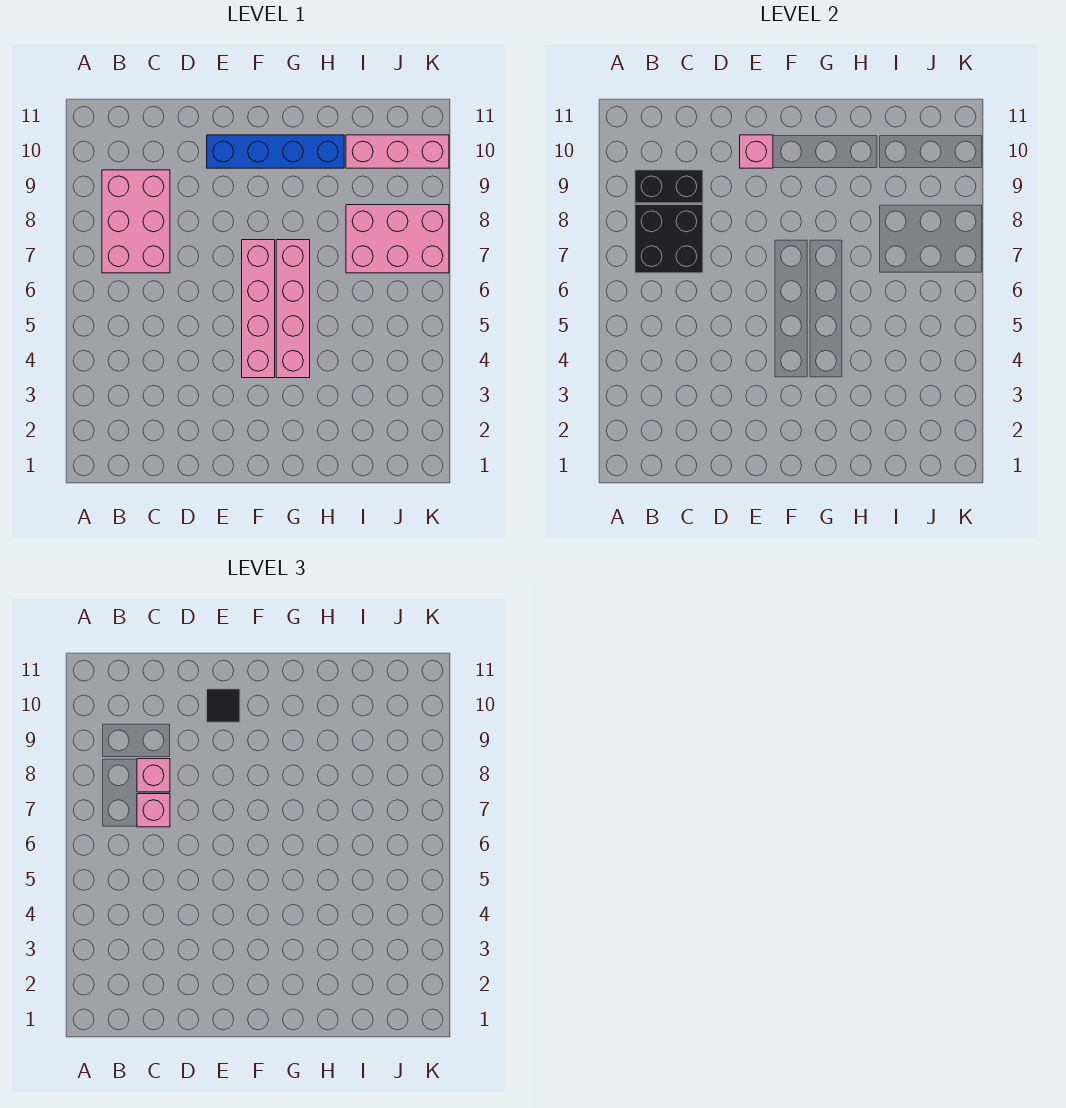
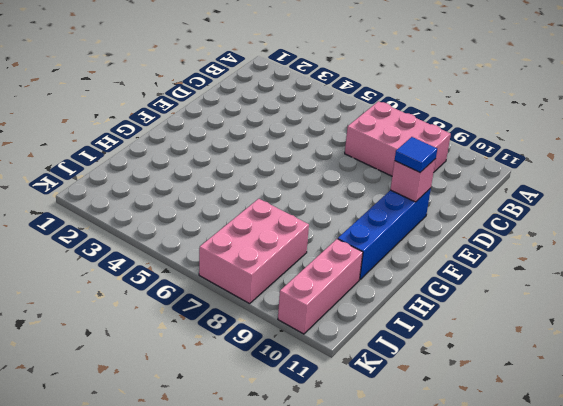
blue 1x1 tile [395,137,437,172] -> black 1x1 tile [207,689,240,722]
none -> pink 1x4 brick [242,240,275,378]
none -> pink 1x4 brick [276,240,310,378]
none -> black 2x2 brick [635,205,703,273]

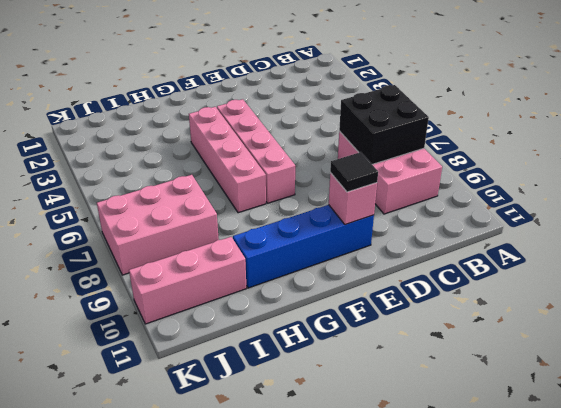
none -> black 1x2 brick [635,170,703,203]
none -> pink 1x1 brick [137,794,170,827]
none -> pink 1x1 brick [137,759,170,792]

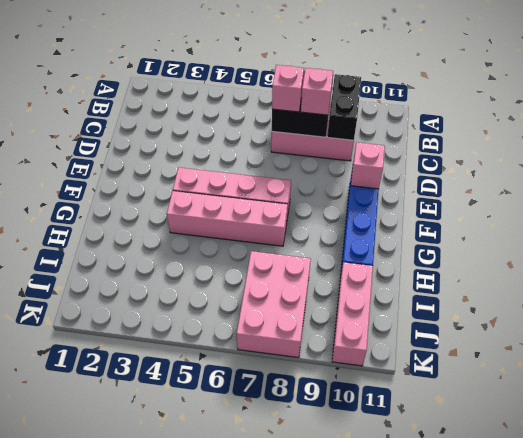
none -> black 1x1 tile [207,689,240,722]

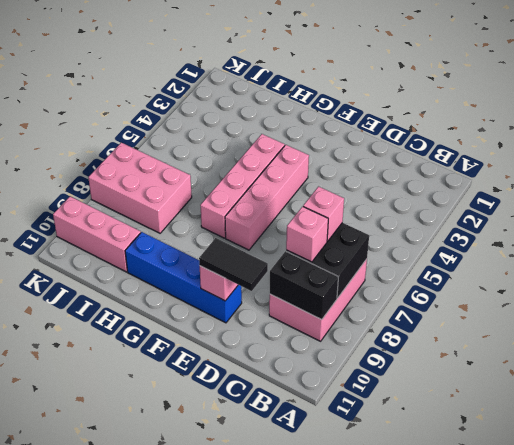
black 1x2 tile [199,238,268,291] -> black 1x1 tile [207,689,240,722]

